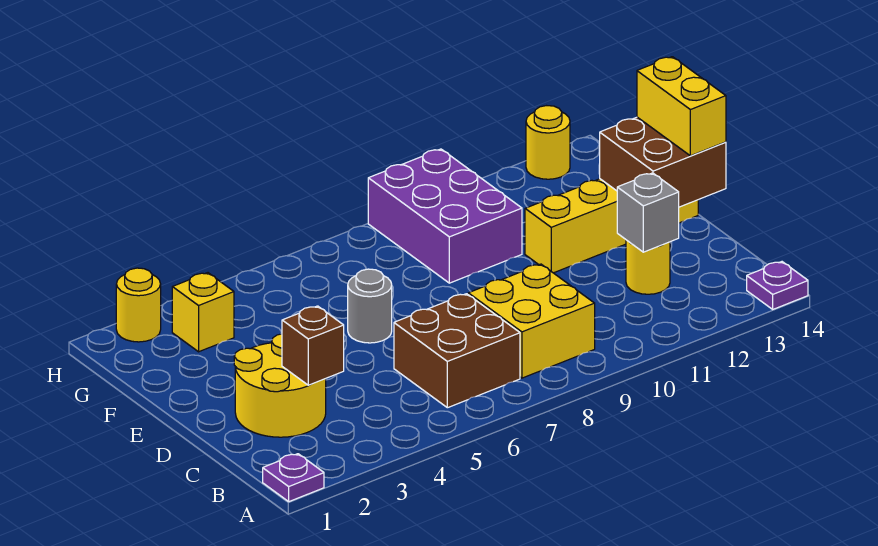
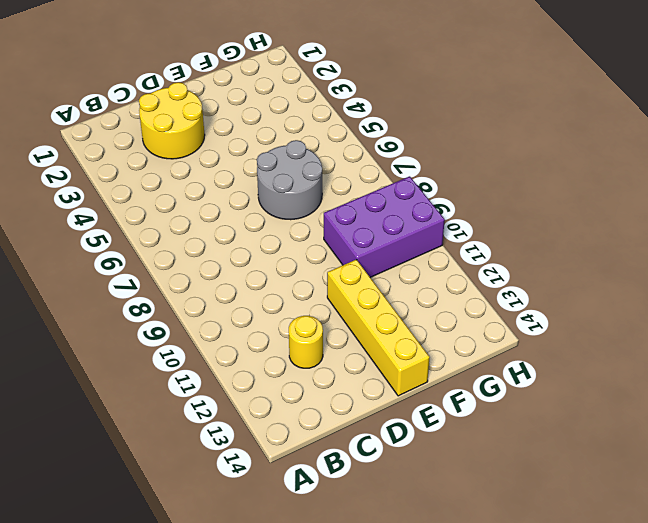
grey 2x2 round brick [257,140,322,220] -> grey 1x1 round brick [348,269,392,343]
none -> purple 1x1 plate [263,454,324,502]
none -> purple 1x1 plate [747,262,808,309]
none -> brown 2x2 brick [394,294,520,408]

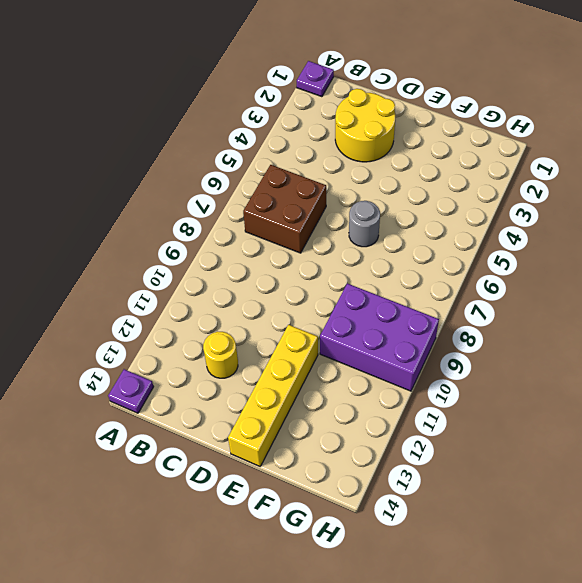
none -> yellow 2x2 brick [468,264,595,378]
none -> yellow 1x1 brick [172,273,234,352]
none -> yellow 1x1 round brick [116,268,161,342]

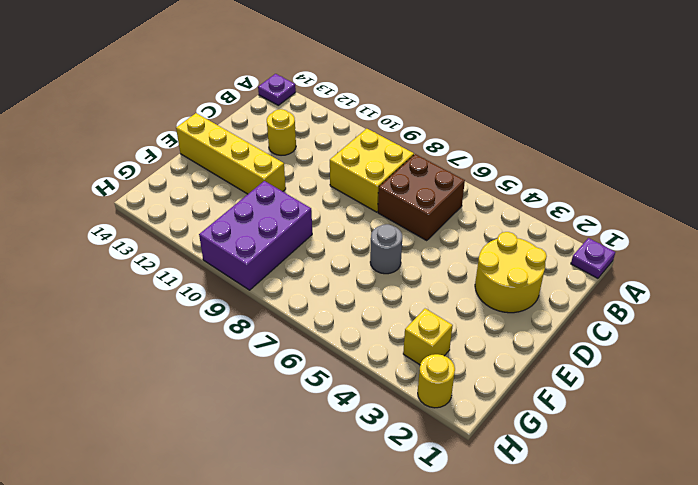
none -> yellow 1x1 round brick [526,106,570,179]
none -> brown 1x1 brick [282,306,344,385]
none -> grey 1x1 brick [617,173,679,252]

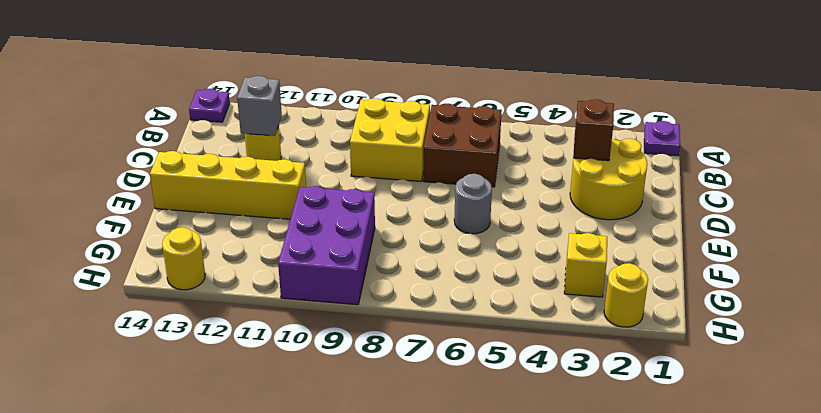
none -> brown 2x2 brick [600,117,726,207]
none -> yellow 1x2 brick [637,57,726,156]

